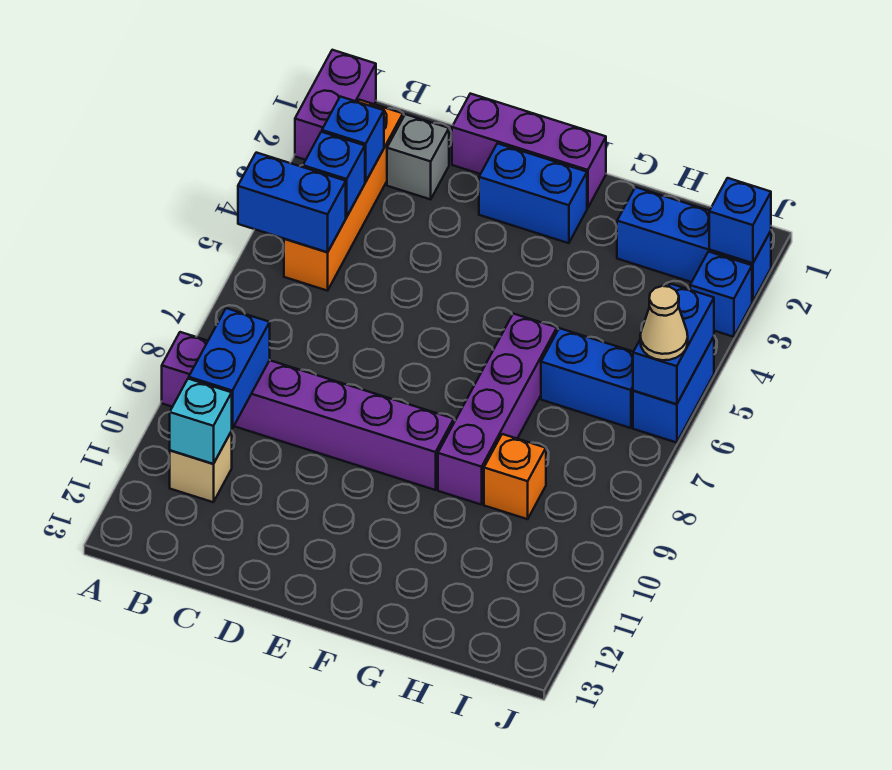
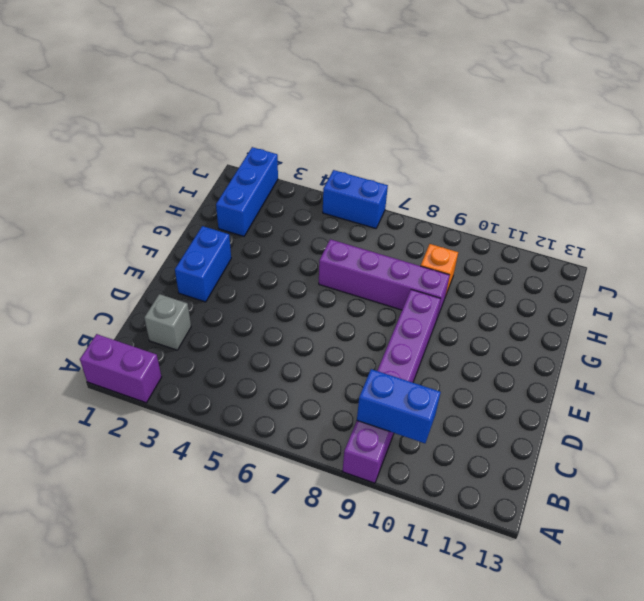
none -> orange 1x4 brick [284,100,403,291]
none -> tan 1x1 brick [170,431,232,502]
none -> purple 1x3 brick [452,94,606,208]

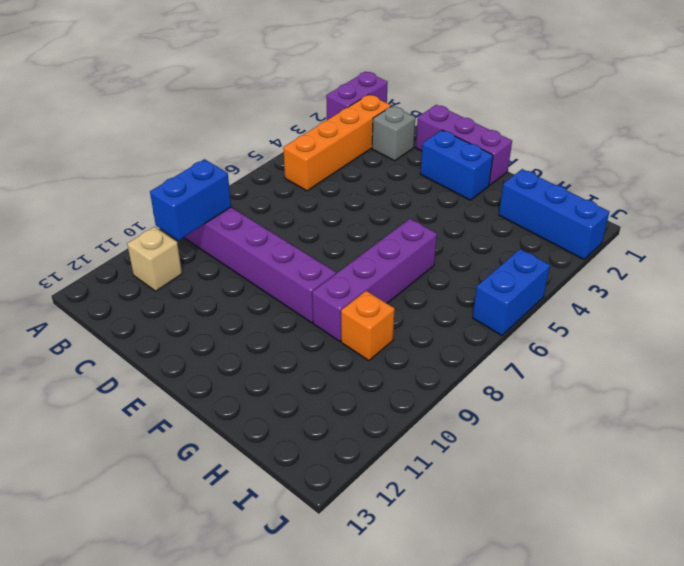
none -> blue 1x2 brick [541,328,633,428]
none -> blue 1x1 brick [690,252,752,337]
none -> blue 1x2 brick [238,153,346,252]

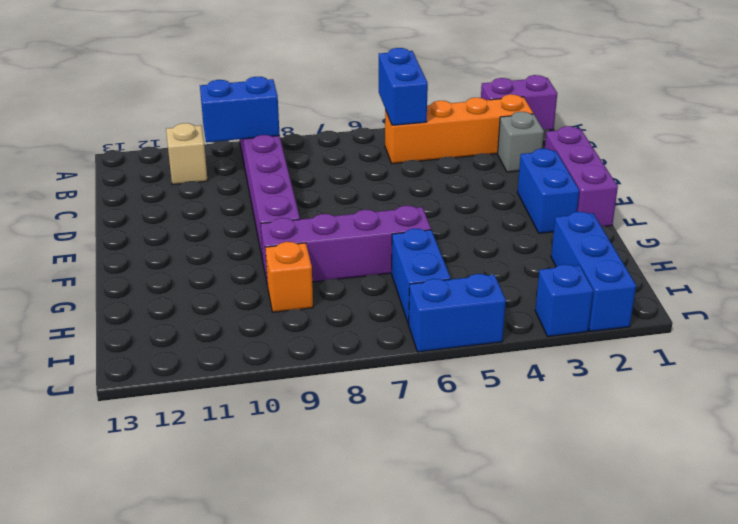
none -> blue 1x1 brick [322,97,384,182]
none -> blue 1x1 brick [303,132,365,217]
none -> cyan 1x1 brick [170,379,232,464]

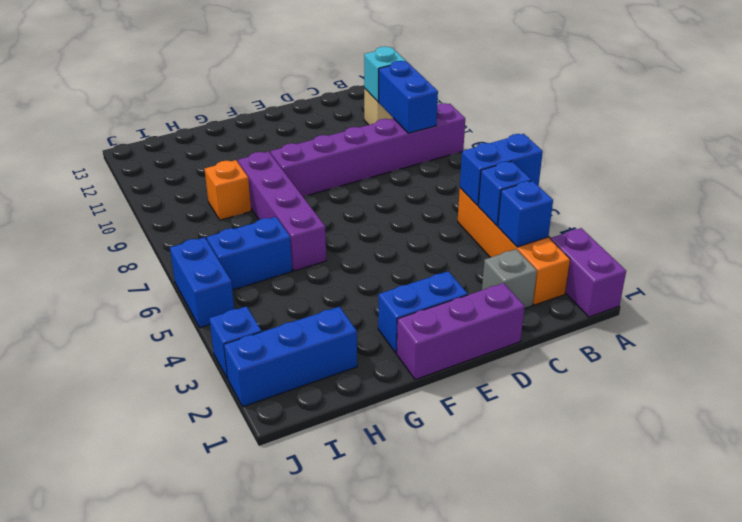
none -> blue 1x1 brick [709,178,771,263]
none -> blue 1x2 brick [633,284,714,404]
none -> tan 1x1 cone [640,286,688,360]

